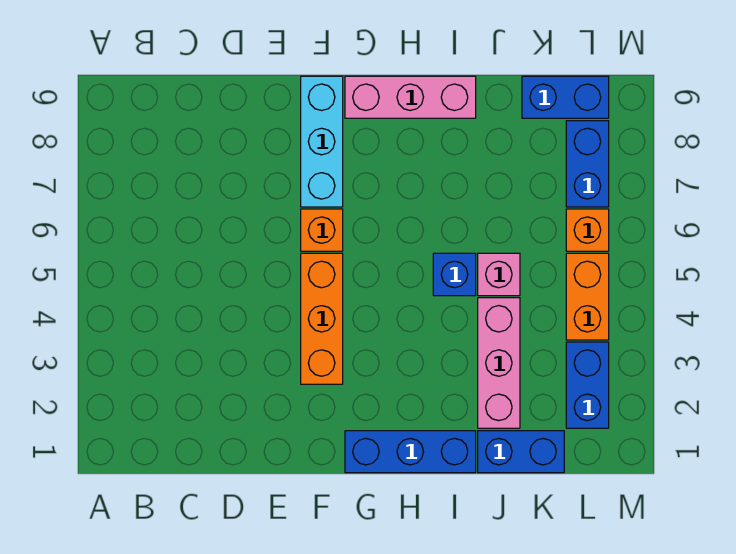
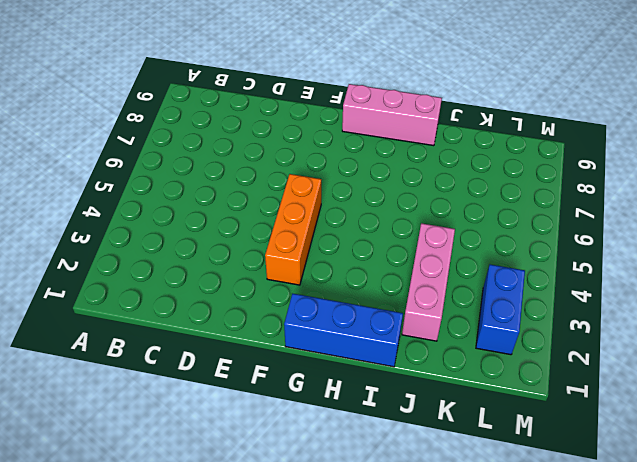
none -> orange 1x1 brick [301,209,343,251]
none -> cyan 1x3 brick [301,76,343,207]
none -> blue 1x1 brick [433,253,476,296]

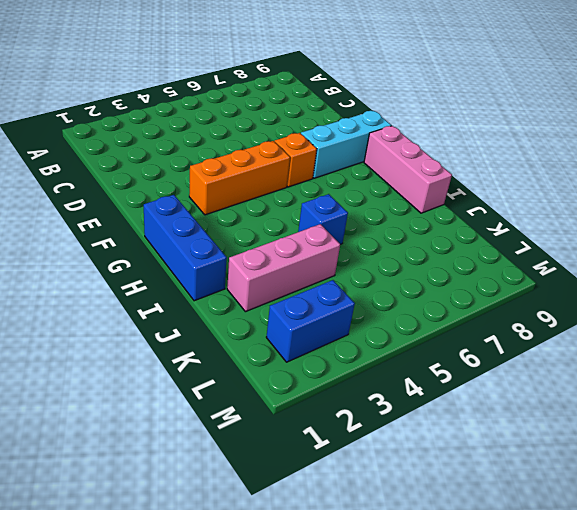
none -> blue 1x2 brick [478,431,564,473]
none -> pink 1x1 brick [478,253,520,296]
none -> blue 1x2 brick [522,76,609,118]

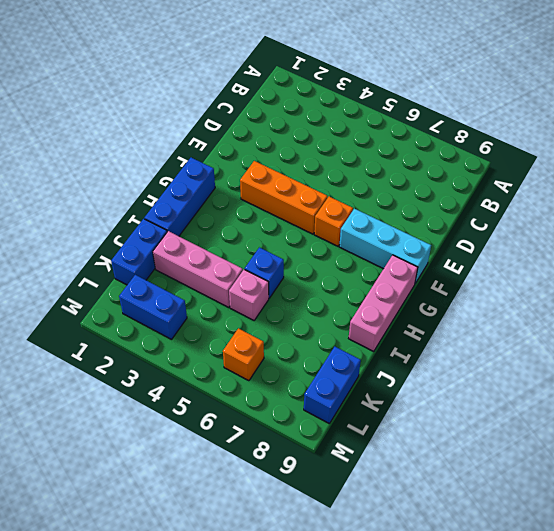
none -> orange 1x2 brick [566,253,609,340]
none -> blue 1x2 brick [566,121,609,207]

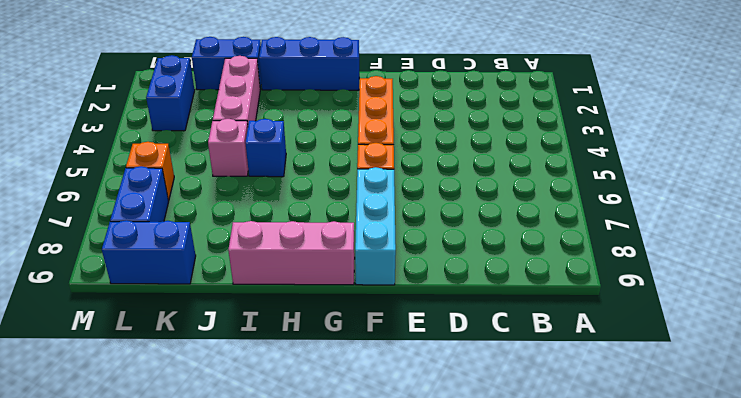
none -> orange 1x2 brick [566,253,609,340]

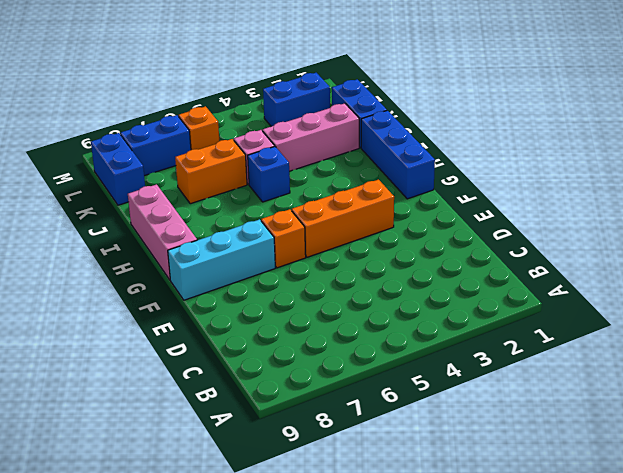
orange 1x2 brick [175,139,247,204] -> orange 1x2 brick moved to [566,253,609,340]

